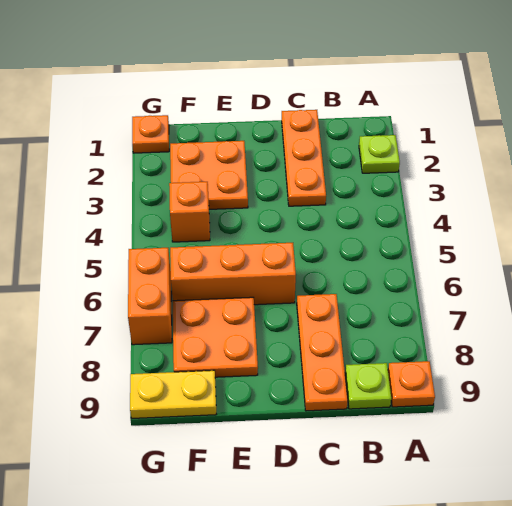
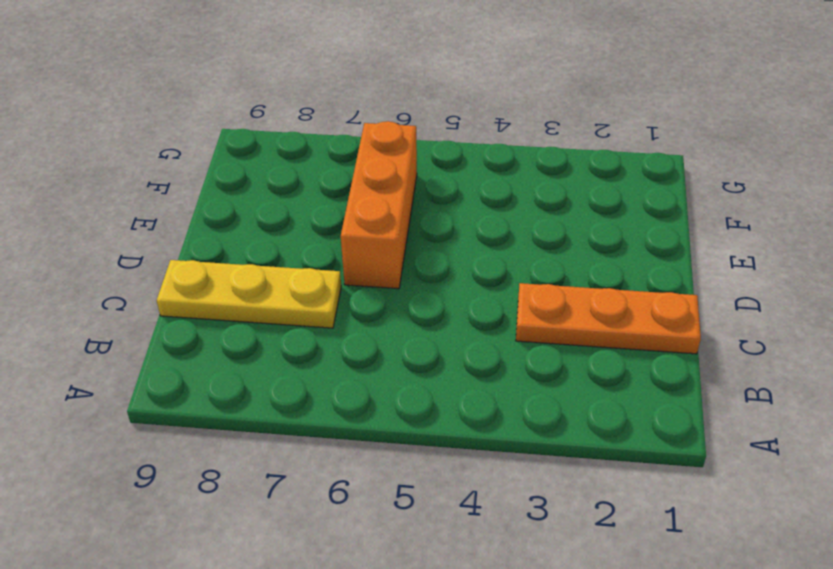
yellow 1x3 plate [157,260,341,328] -> orange 1x3 plate [297,294,348,411]
none -> lime 1x1 plate [359,135,400,173]
none -> orange 1x1 plate [388,361,435,407]
none -> lime 1x1 plate [345,363,391,409]

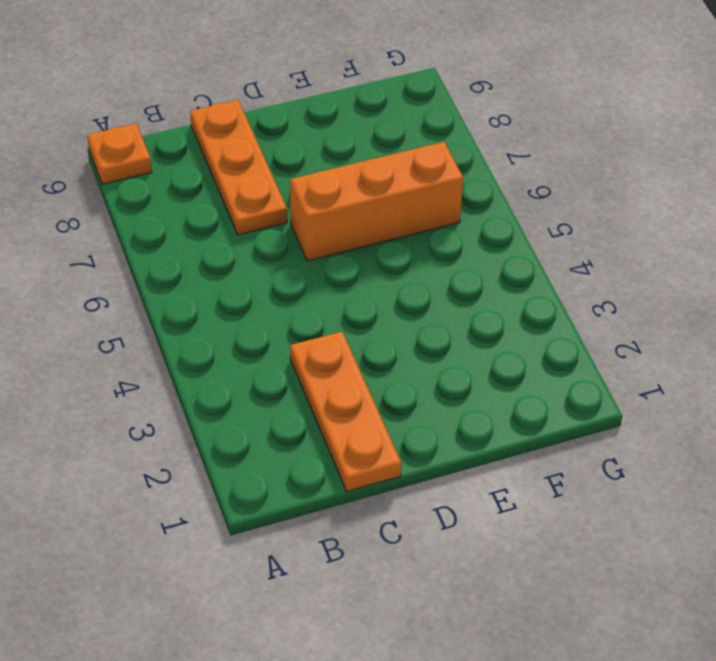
none -> lime 1x1 plate [359,135,400,173]
none -> lime 1x1 plate [345,363,391,409]
none -> orange 2x2 plate [170,141,248,209]

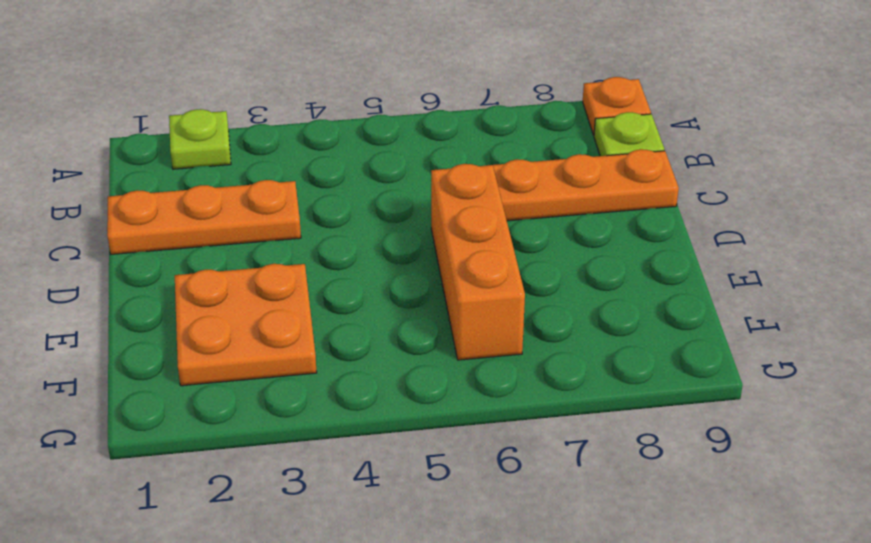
none -> orange 2x2 plate [173,297,258,377]
none -> orange 1x1 brick [169,182,210,242]
none -> yellow 1x2 plate [130,370,216,418]

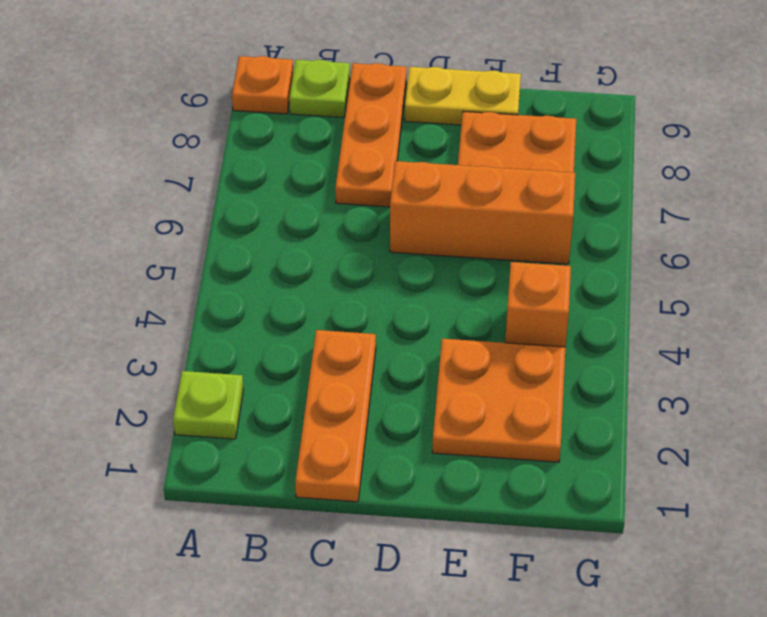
yellow 1x2 plate [405,67,521,125] -> yellow 1x2 plate moved to [130,370,216,418]
none -> orange 1x1 plate [132,115,169,153]
none -> orange 1x2 brick [128,248,172,345]

